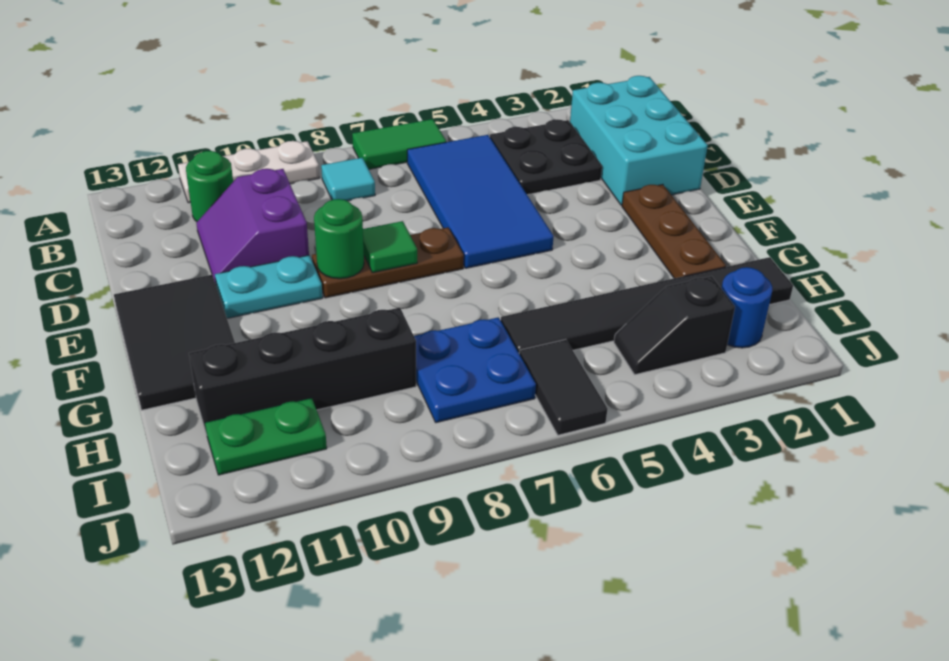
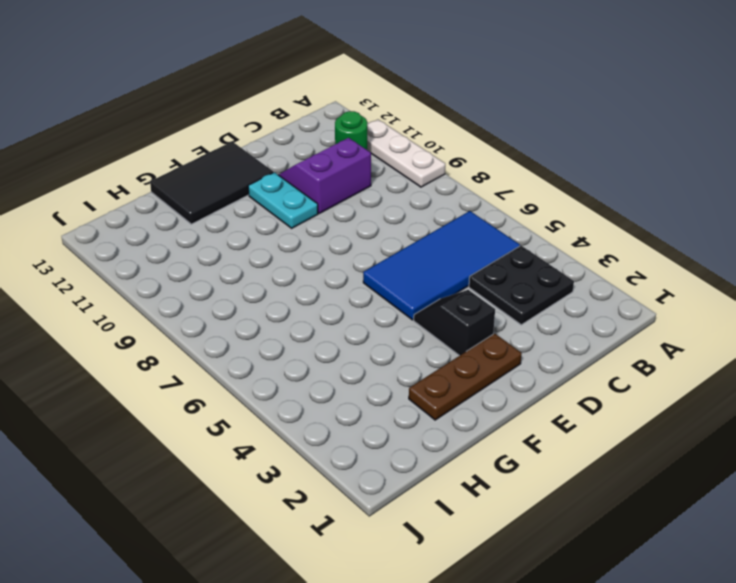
black 1x2 slope [414,290,495,356] -> black 1x2 slope moved to [614,276,735,375]
none -> green 1x2 tile [352,119,446,169]
none -> cyan 2x3 brick [570,76,708,205]
none -> cyan 1x1 tile [321,158,375,201]

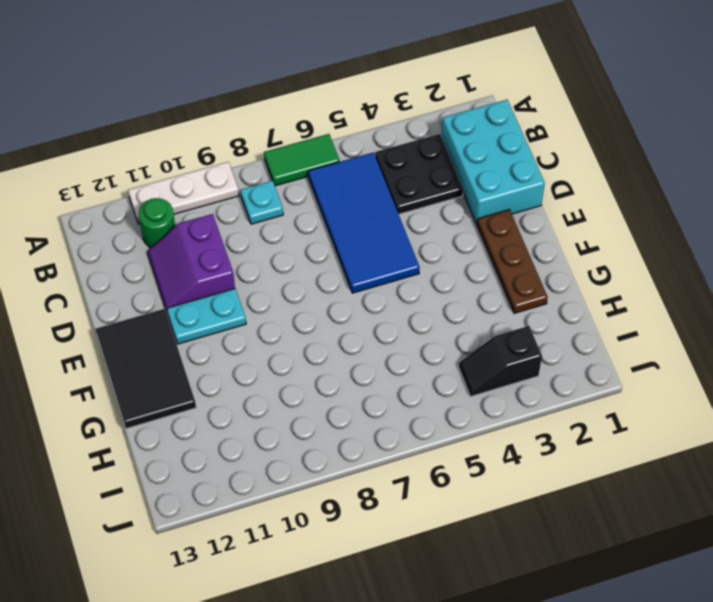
cyan 1x1 plate [240,181,283,224] -> cyan 1x1 tile [321,158,375,201]
none -> brown 1x3 plate [312,228,464,298]
none -> black 1x6 tile [501,257,793,353]
none -> blue 2x2 plate [414,317,536,423]

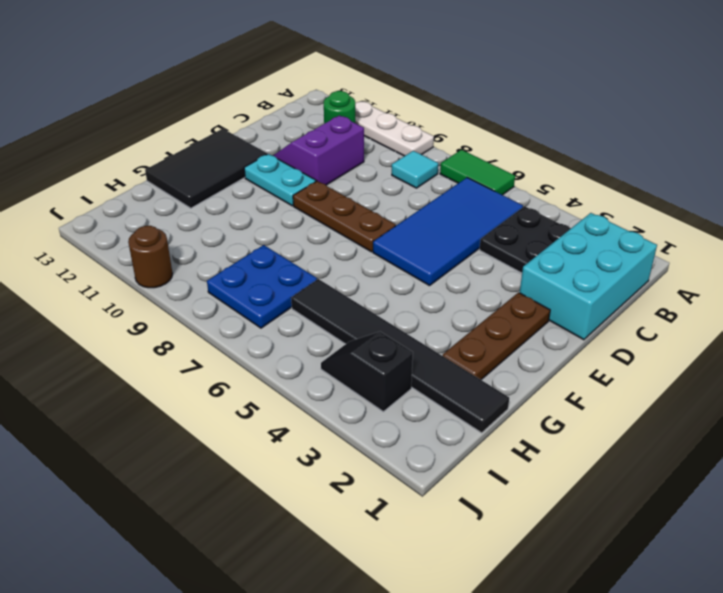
brown 1x1 round brick [128,226,172,288] -> none
none -> black 1x4 brick [189,308,416,434]
none -> blue 1x1 round brick [721,267,772,348]
none -> black 1x2 tile [519,339,607,435]

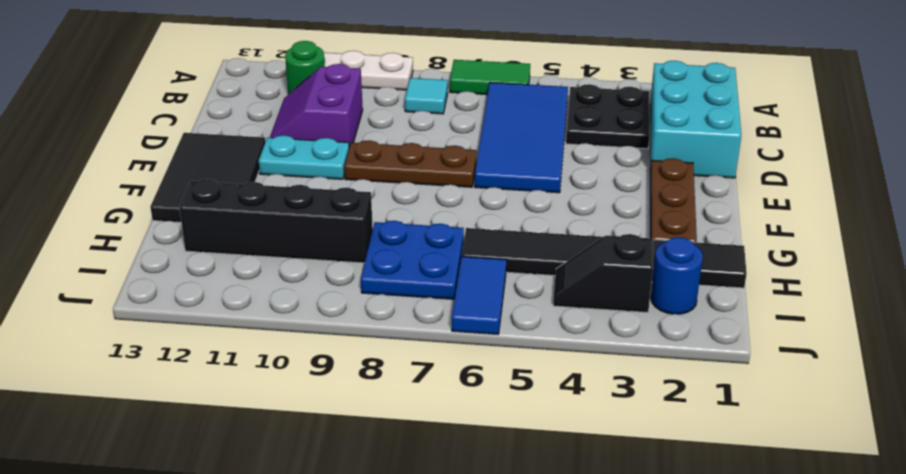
blue 1x2 tile [452,257,506,334] -> black 1x2 tile [519,339,607,435]
none -> green 1x2 plate [205,398,327,475]
none -> green 1x1 tile [363,221,417,273]
none -> green 1x1 round brick [314,199,364,279]

